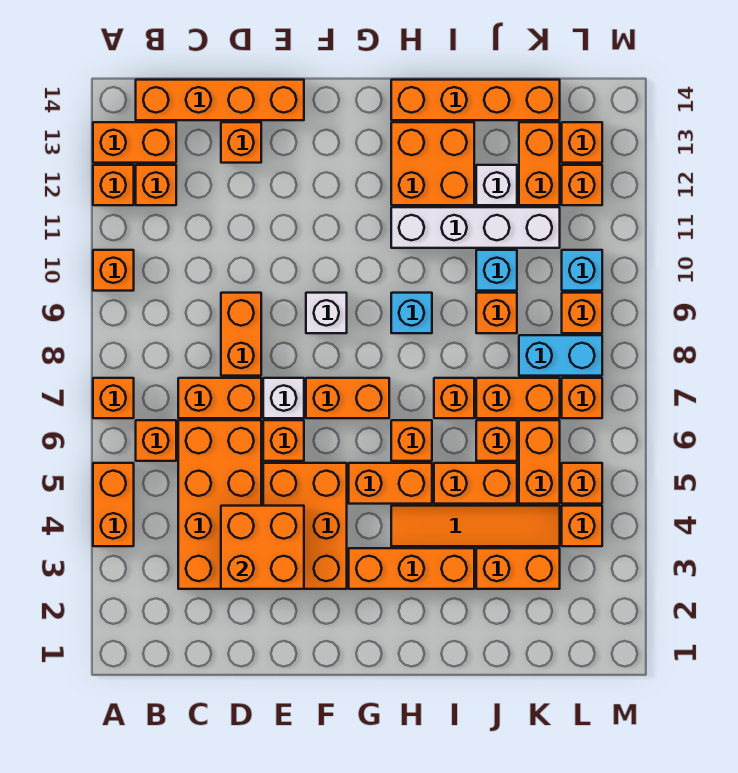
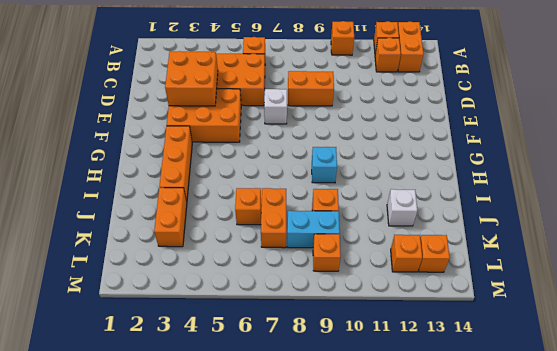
cyan 1x2 brick [287,211,340,248] -> cyan 1x2 brick turned to [519,335,602,376]
none -> orange 1x2 brick [93,463,134,546]
none -> orange 1x1 brick [93,378,134,418]
none -> orange 1x4 brick [136,80,304,120]
none -> orange 1x2 brick [178,378,261,418]

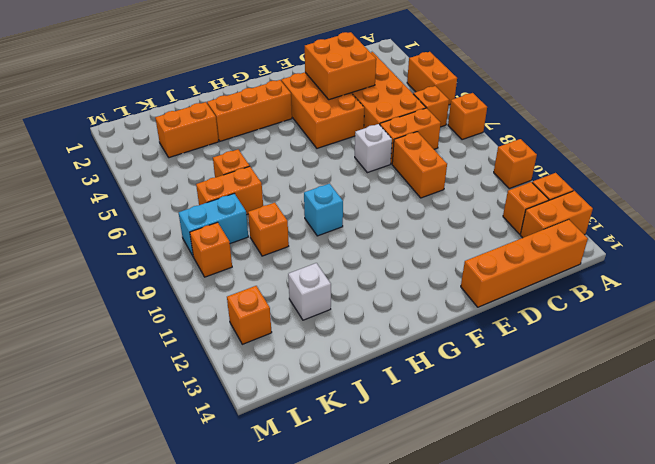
none -> orange 1x1 brick [221,122,261,163]
none -> orange 1x1 brick [263,420,304,461]
none -> orange 1x2 brick [306,378,389,418]
none -> white 1x1 brick [306,293,347,333]

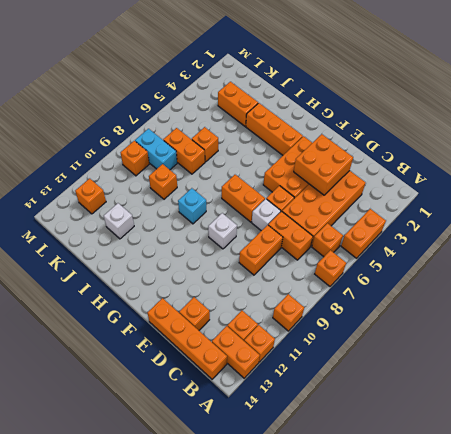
none -> orange 1x2 brick [349,463,432,504]
none -> orange 1x4 tile [391,506,560,546]
none -> orange 1x1 brick [391,420,432,461]
none -> white 1x4 brick [391,207,560,248]

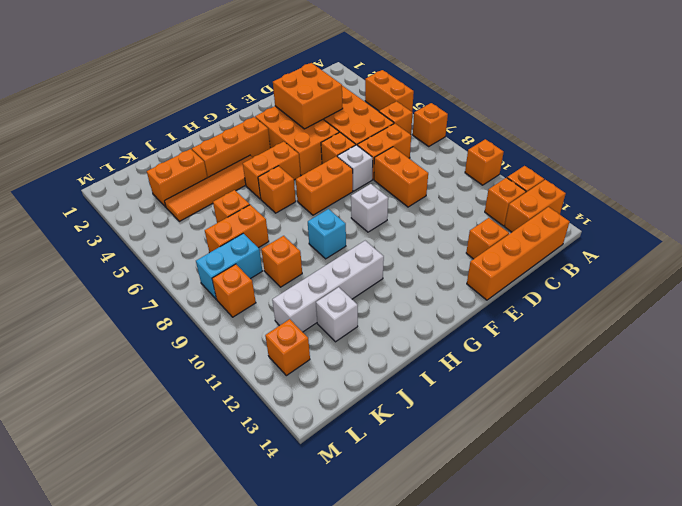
none -> orange 2x2 brick [391,122,474,205]
none -> orange 1x4 brick [391,80,560,120]
none -> orange 1x2 brick [434,463,517,504]
none -> orange 1x1 brick [434,378,474,418]

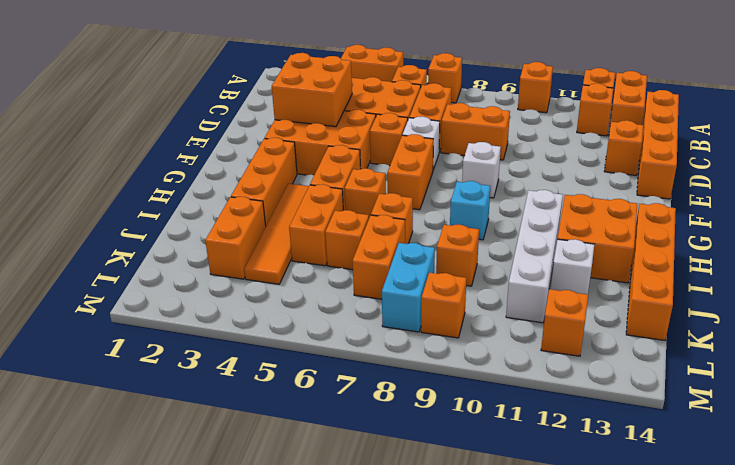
none -> cyan 1x1 brick [476,250,517,291]
none -> orange 1x2 brick [519,420,560,504]
none -> orange 1x2 brick [519,122,560,205]
none -> orange 1x1 brick [562,506,602,546]

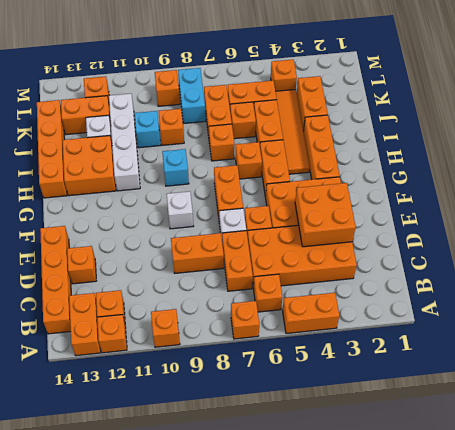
none -> orange 1x1 brick [562,463,602,504]
none -> orange 1x1 brick [562,378,602,418]
none -> cyan 1x1 brick [562,250,602,291]
none -> orange 1x1 brick [562,122,602,163]

